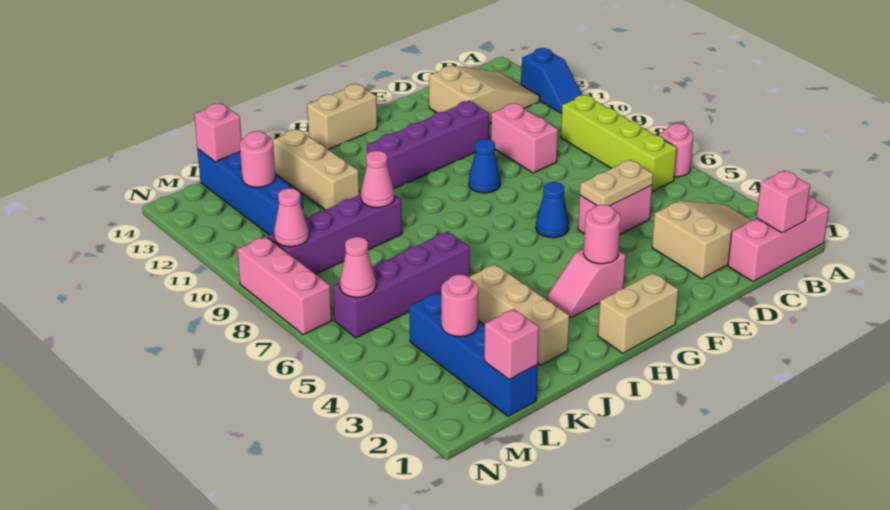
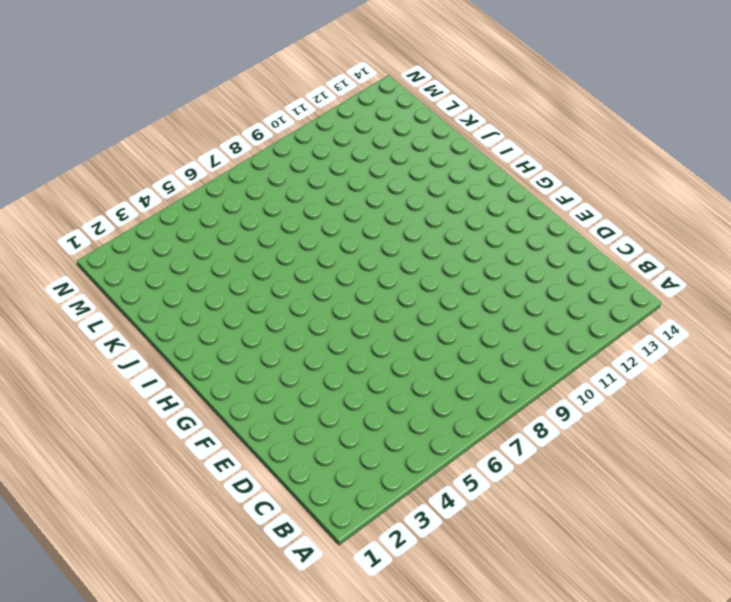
none -> pink 1x3 brick [728,196,829,282]
none -> pink 1x1 round brick [661,124,693,177]
none -> blue 1x2 slope [521,48,582,113]
none -> tan 2x3 slope [652,201,752,279]

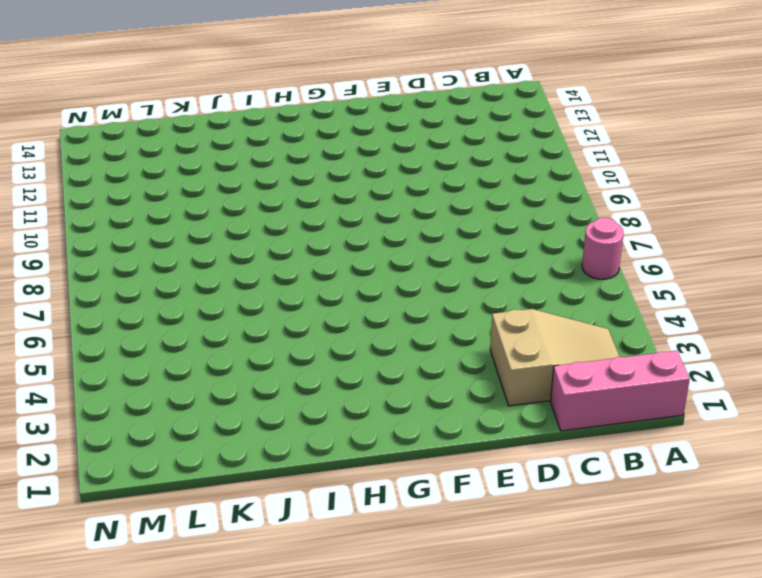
none -> blue 1x2 slope [521,48,582,113]
none -> lime 1x4 brick [561,95,677,192]
none -> tan 2x3 slope [429,66,540,124]
none -> pink 1x2 brick [578,186,652,234]

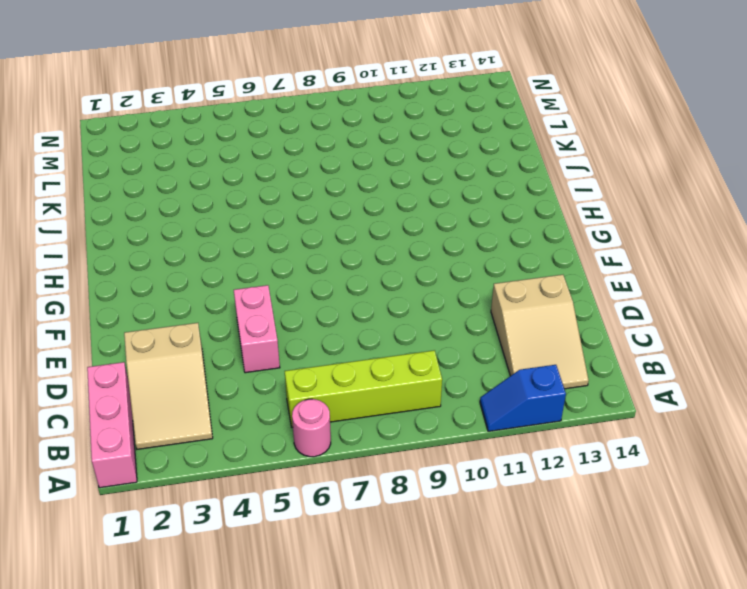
none -> pink 1x2 brick [491,104,558,173]
none -> purple 1x4 brick [367,101,489,189]
none -> blue 1x1 cone [536,182,569,238]
none -> blue 1x1 cone [469,139,500,193]

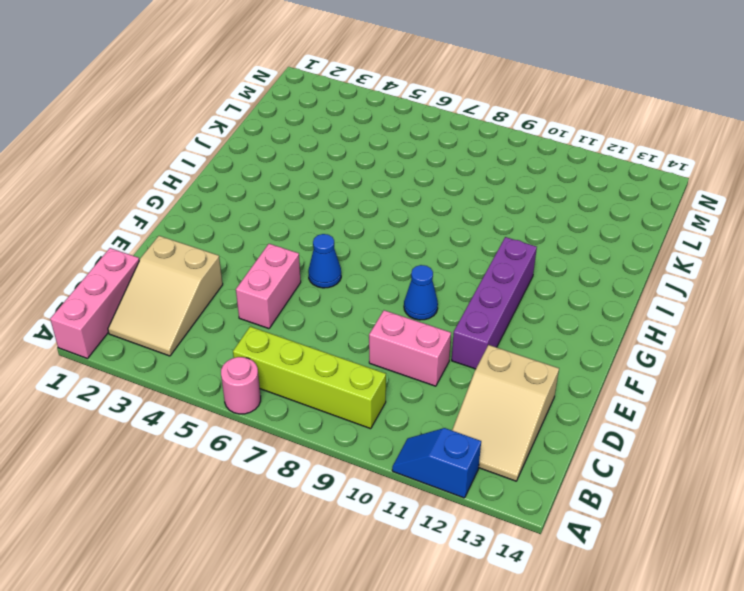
none -> tan 1x2 brick [598,273,678,353]
none -> pink 1x2 slope [547,249,626,318]
none -> tan 1x2 brick [307,84,377,150]
none -> tan 1x3 brick [470,264,569,365]

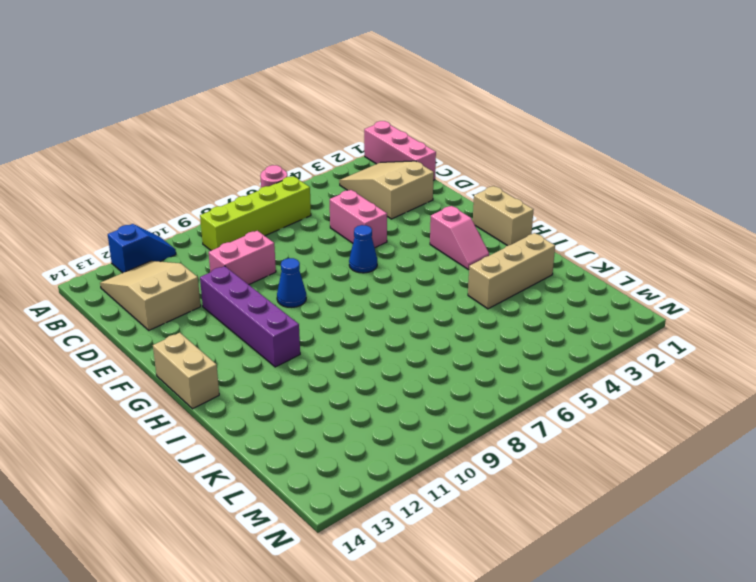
none -> purple 1x4 brick [333,232,470,338]
none -> purple 1x4 brick [268,194,402,274]
none -> tan 1x3 brick [273,129,359,210]
none -> blue 1x4 brick [409,292,538,416]

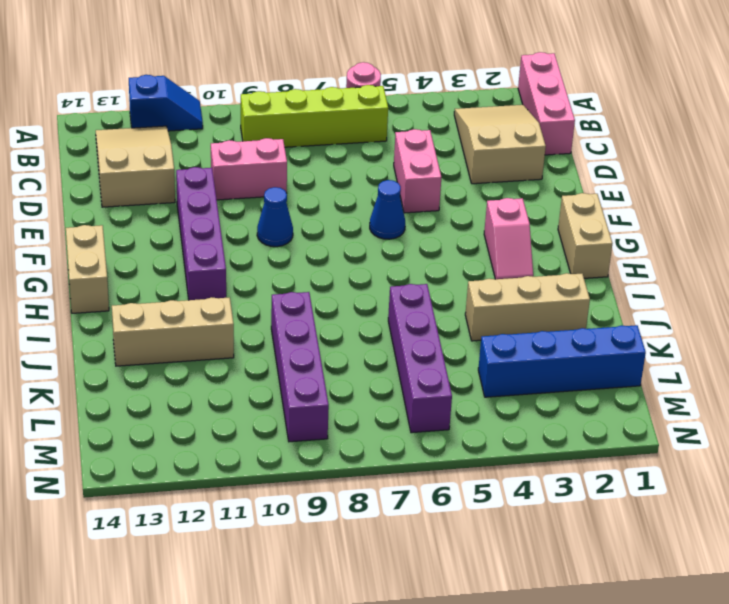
none -> blue 1x4 brick [197,149,303,235]
none -> pink 1x3 brick [237,237,332,335]
none -> pink 1x1 brick [757,171,810,233]
none -> tan 1x2 plate [580,160,653,206]

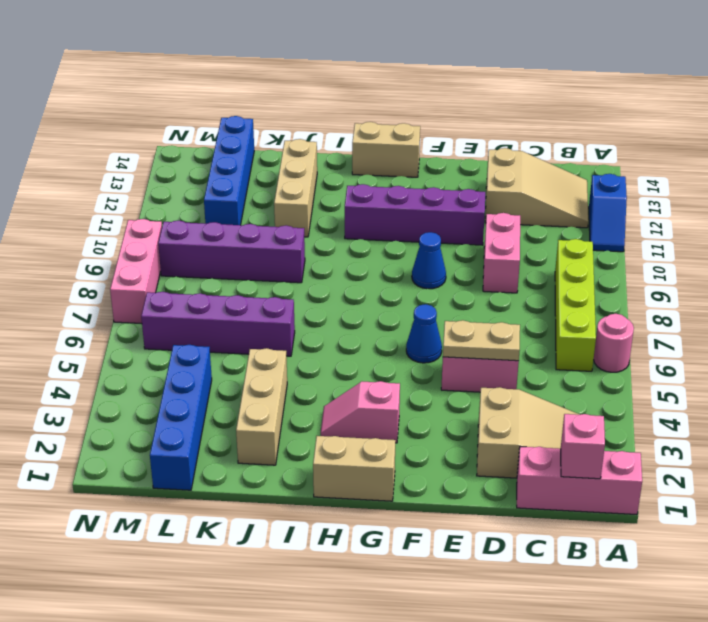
none -> pink 1x1 round brick [583,205,621,264]
none -> pink 1x1 cone [361,151,395,207]
none -> pink 1x1 brick [484,309,539,380]
none -> pink 1x1 round brick [441,274,479,337]

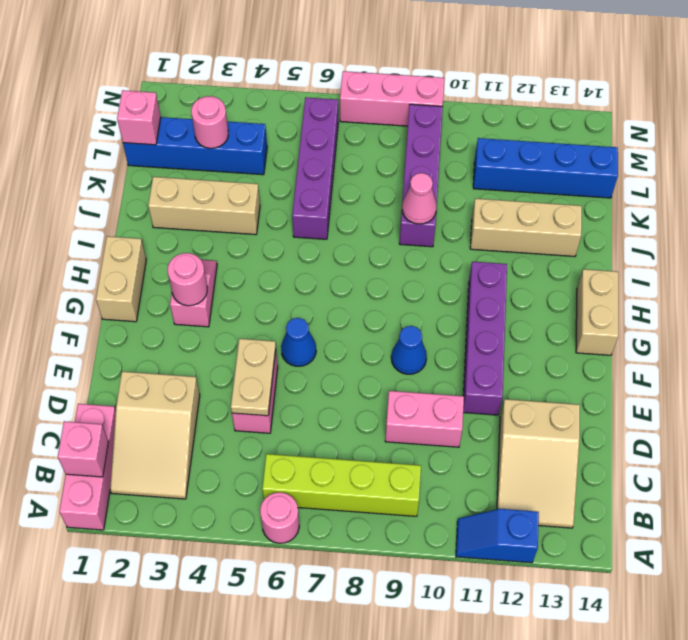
none -> pink 1x1 round brick [240,131,275,187]
none -> pink 1x1 brick [194,103,242,162]
none -> pink 1x1 cone [340,237,376,297]
none -> pink 1x1 cone [274,188,309,247]

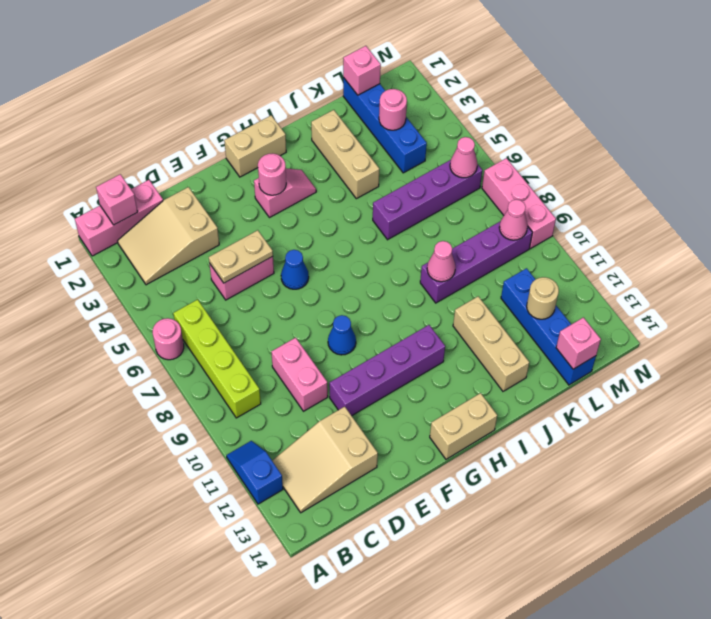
tan 1x1 round brick [527,277,559,319] -> pink 1x1 round brick [240,131,275,187]

